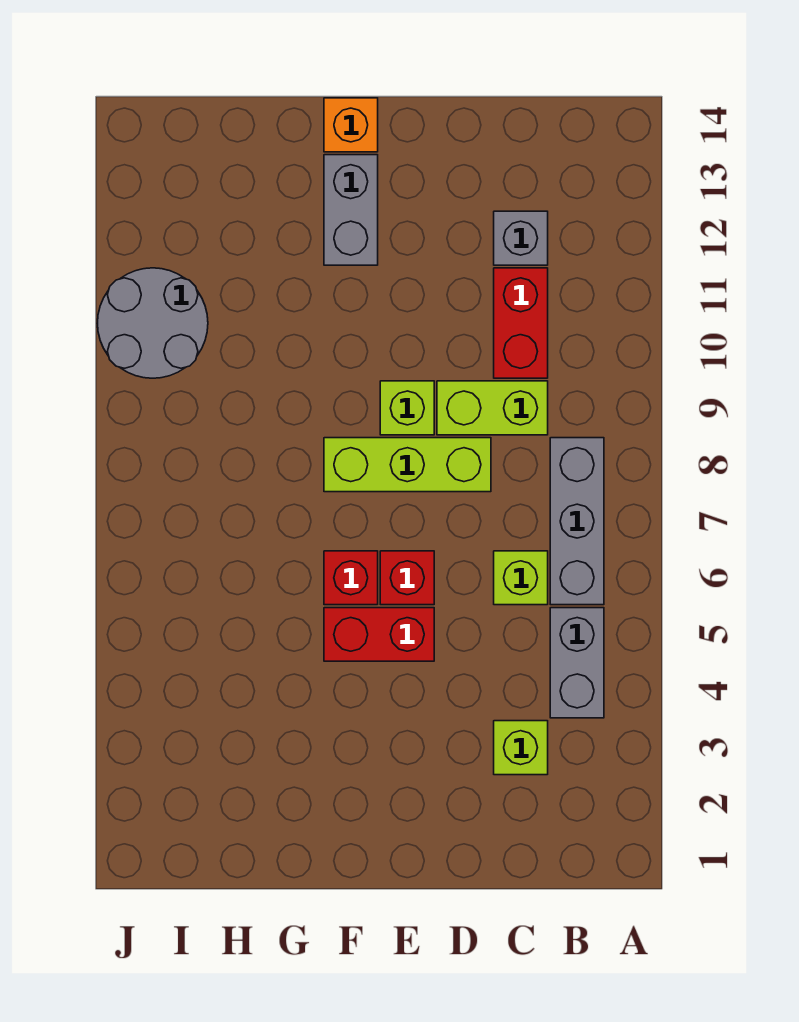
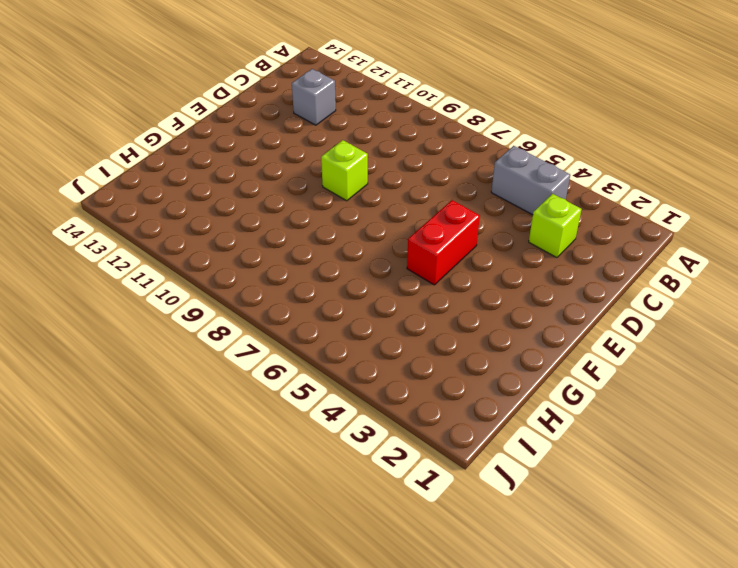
none -> grey 1x3 brick [550,438,604,605]
none -> lime 1x1 brick [494,551,548,605]
none -> lime 1x2 brick [437,381,548,435]

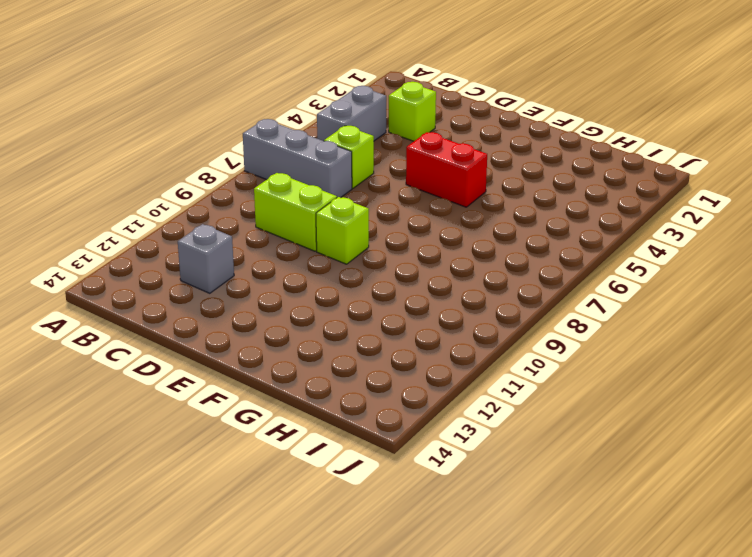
grey 1x3 brick [243,119,352,198] -> grey 1x3 brick turned to [550,438,604,605]
none -> red 1x2 brick [494,268,548,378]
none -> lime 1x3 brick [324,438,491,492]
none -> red 1x1 brick [380,551,434,605]

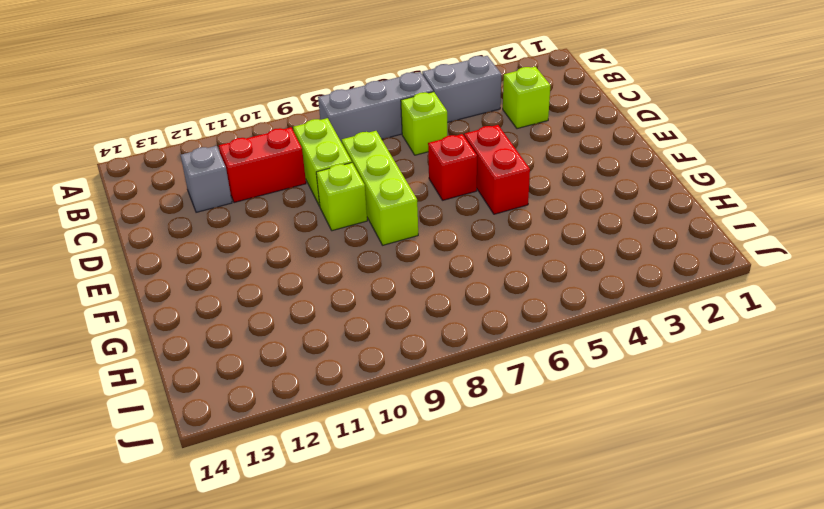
none -> red 1x1 brick [324,551,378,605]
none -> grey 1x2 brick [324,155,378,265]
none -> orange 1x1 brick [324,98,378,152]

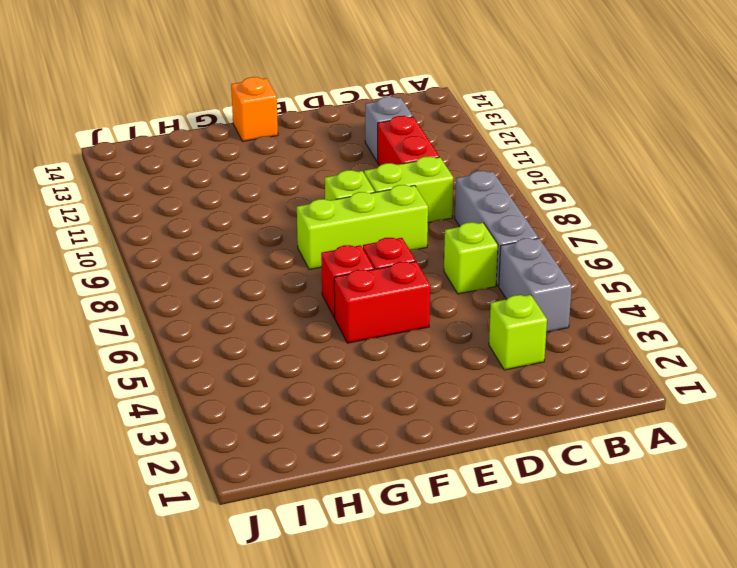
none -> grey 1x2 brick [324,155,378,265]
none -> grey 2x2 round brick [97,268,208,378]

